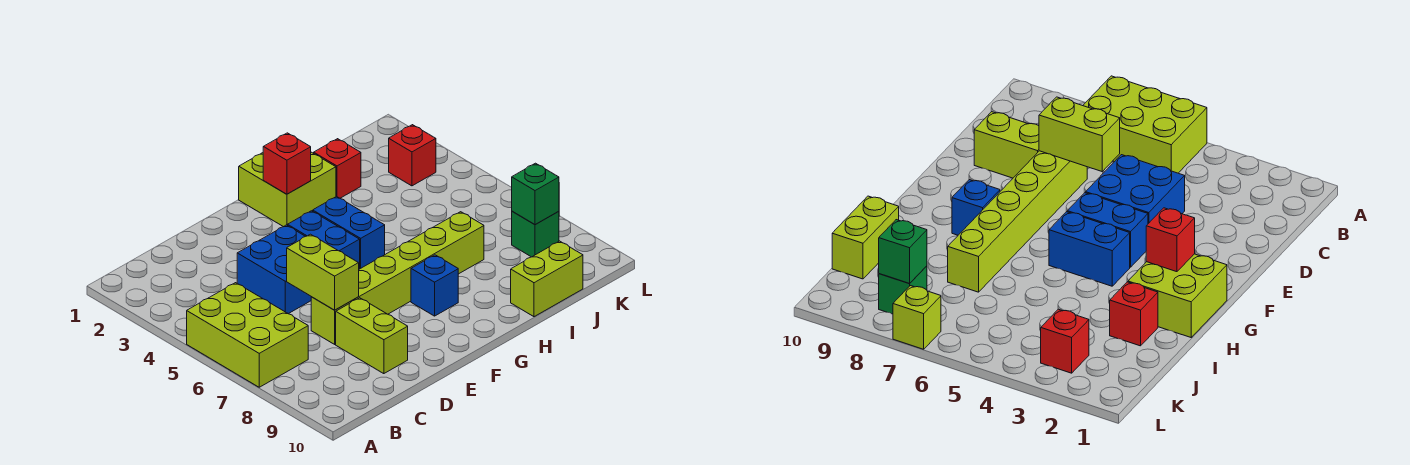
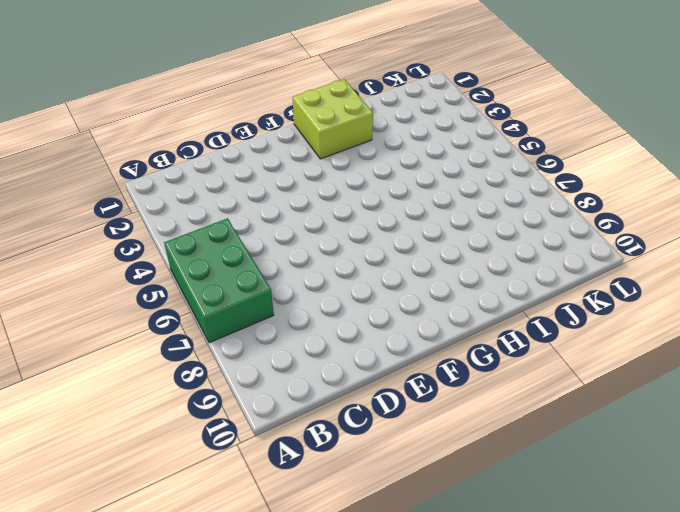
green 2x3 brick [164,218,274,343] -> lime 2x3 brick [187,283,308,387]
none -> blue 2x2 brick [237,225,311,314]
none -> lime 1x6 brick [311,212,484,344]
none -> lime 1x2 brick [336,298,408,374]

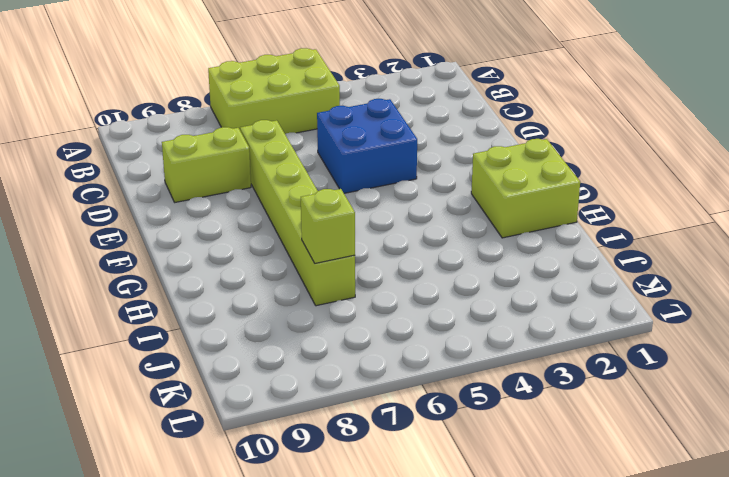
lime 1x1 brick [301,189,355,263] -> lime 1x1 brick moved to [893,286,941,349]
none -> blue 1x2 brick [288,211,360,269]
none -> blue 1x2 brick [313,197,385,269]
none -> blue 1x1 brick [411,255,458,316]

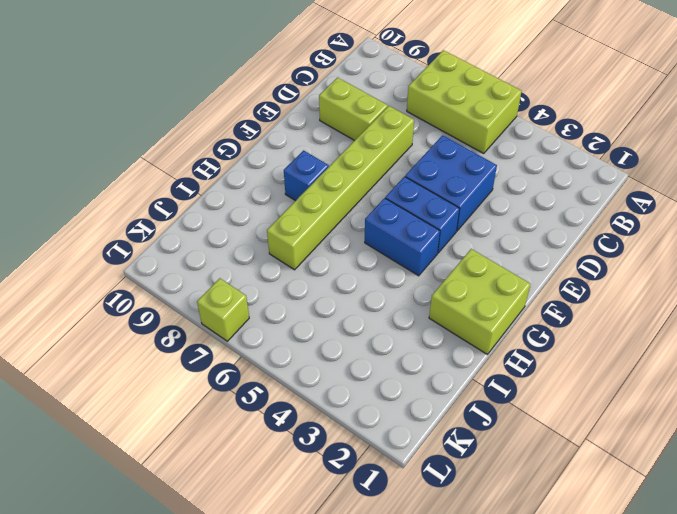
none -> red 1x1 brick [314,139,361,198]
none -> lime 1x2 brick [511,241,583,317]
none -> red 1x1 brick [389,125,436,186]

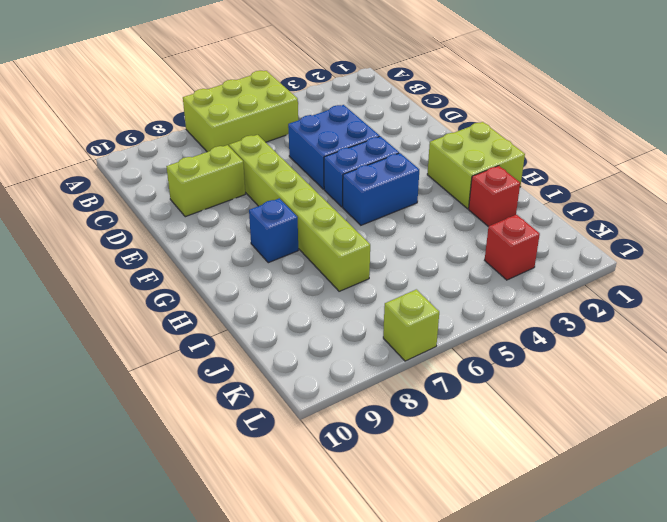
none -> lime 1x2 brick [511,241,583,317]
none -> green 1x1 brick [512,211,559,257]
none -> lime 1x2 brick [287,234,359,310]

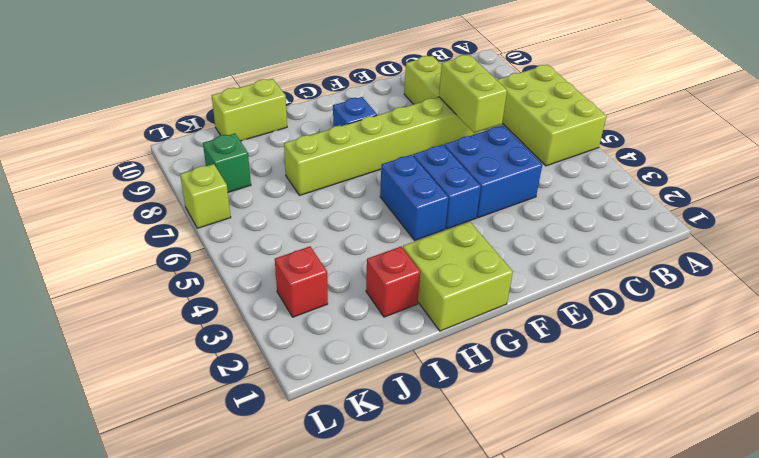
none -> red 1x1 brick [263,133,311,194]
none -> green 1x1 brick [512,163,559,225]

